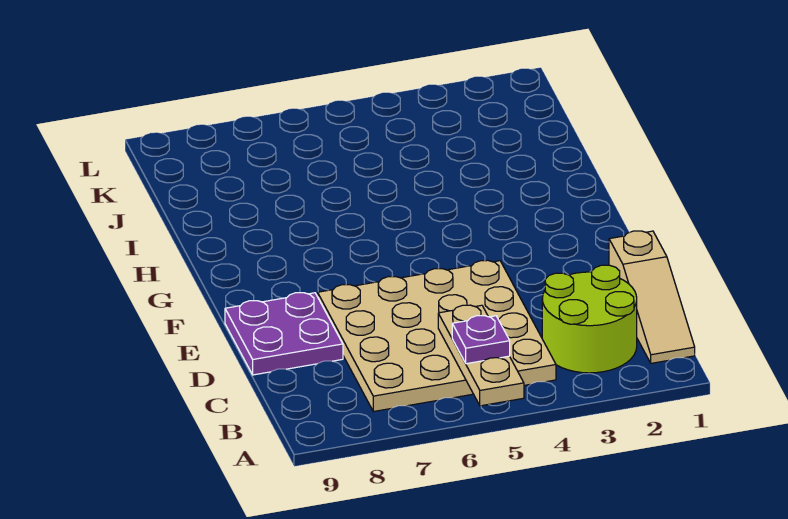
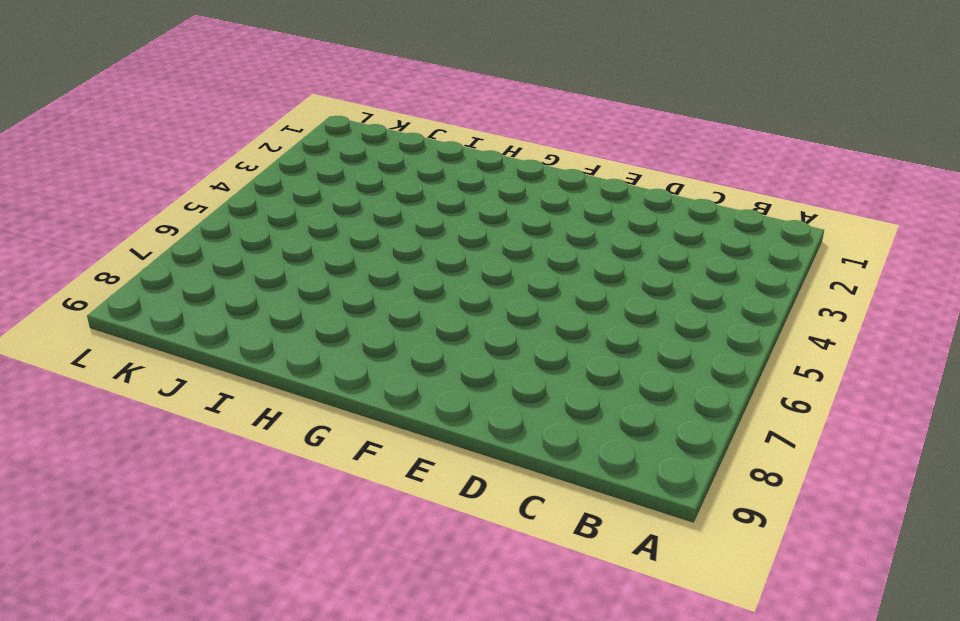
none -> tan 1x3 slope [609,231,695,363]
none -> lime 2x2 round brick [542,265,637,373]

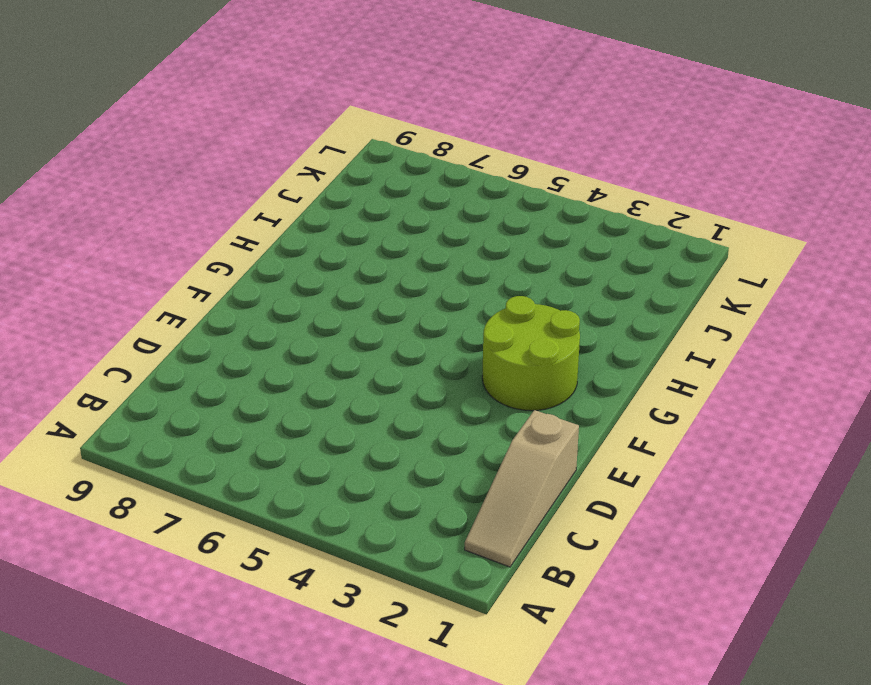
lime 2x2 round brick [482,296,580,411] -> lime 2x2 round brick moved to [542,265,637,373]
none -> tan 4x4 plate [318,260,556,412]
none -> purple 2x2 plate [225,293,343,375]

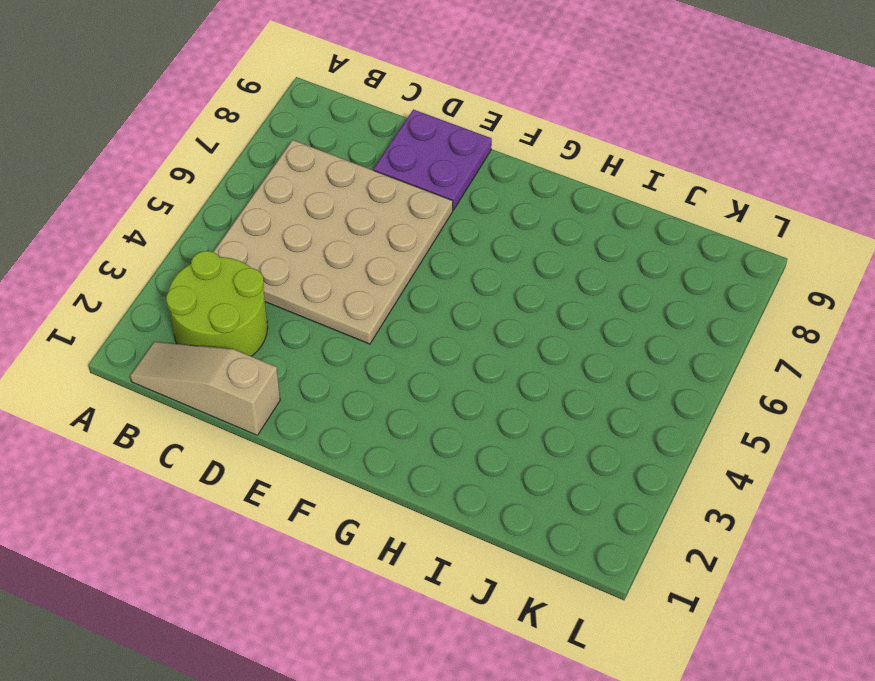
none -> tan 1x3 plate [438,305,524,406]
none -> purple 1x1 plate [452,316,510,364]

